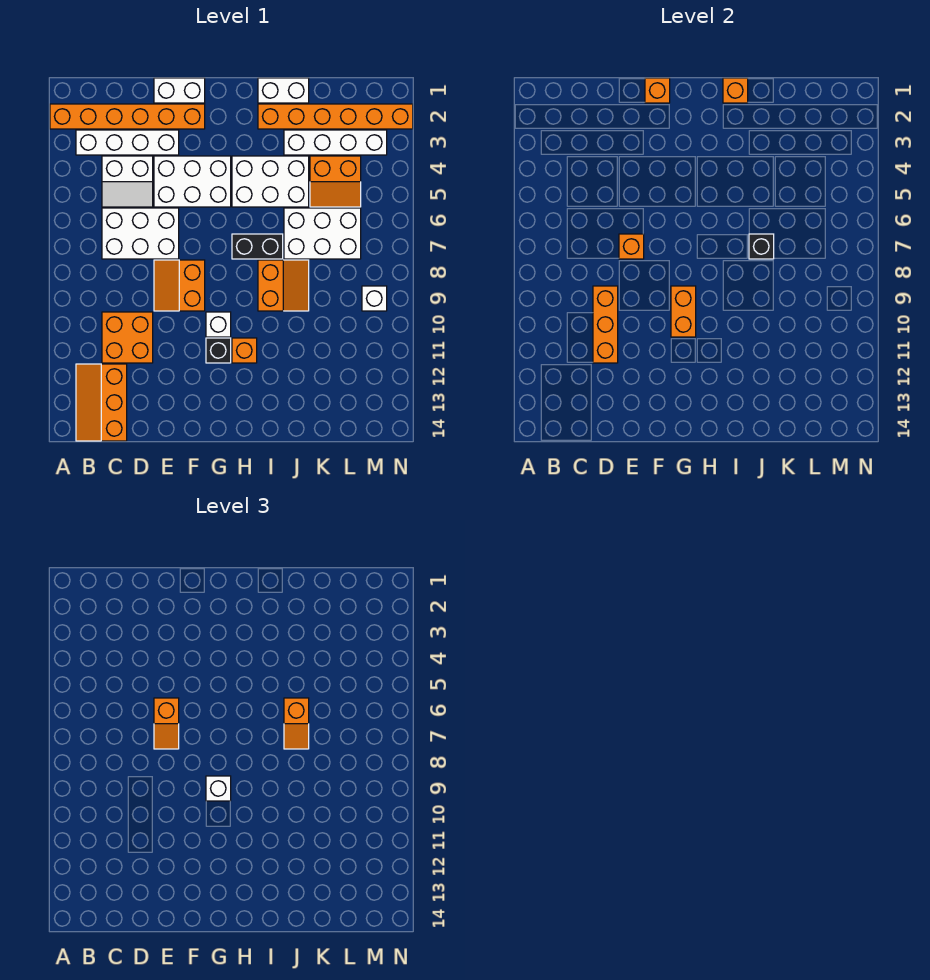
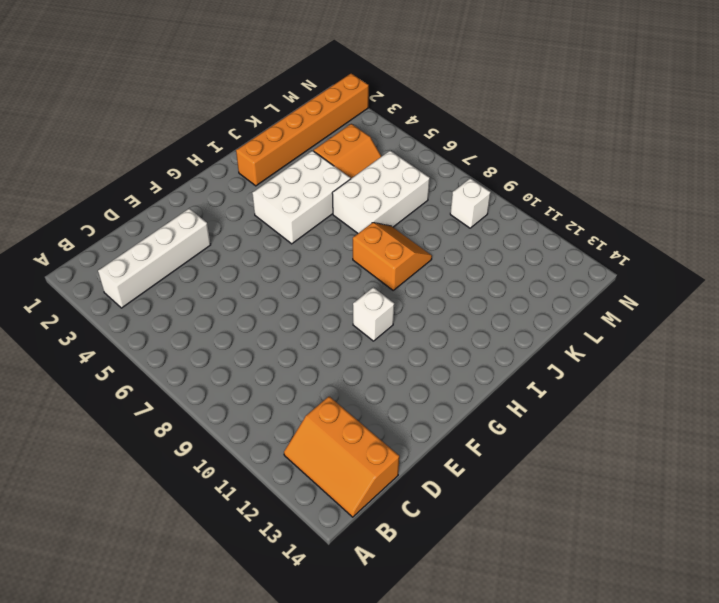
none -> orange 1x6 brick [50,104,205,129]
none -> white 2x2 slope [102,156,153,207]
none -> white 2x3 brick [102,208,179,259]
none -> orange 2x2 brick [102,312,153,363]

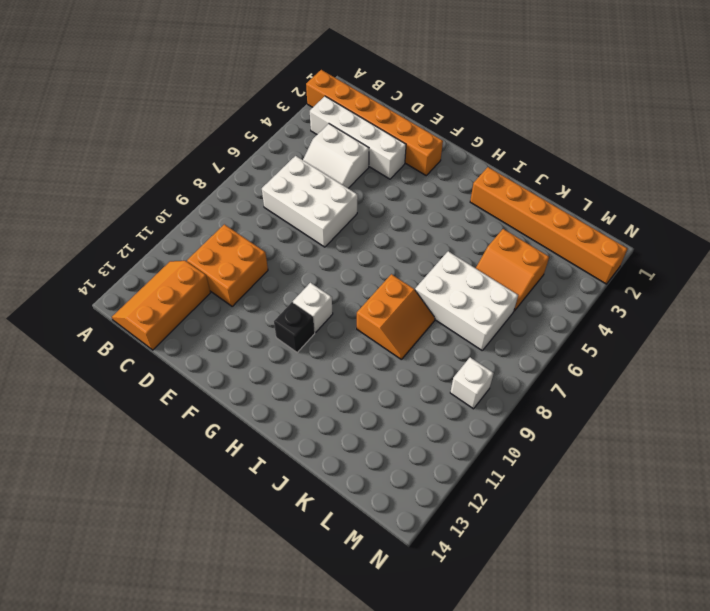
none -> white 1x2 brick [154,78,205,103]
none -> white 2x3 brick [154,156,231,207]
none -> orange 2x2 slope [154,260,205,311]
none -> white 2x3 brick [232,156,309,207]

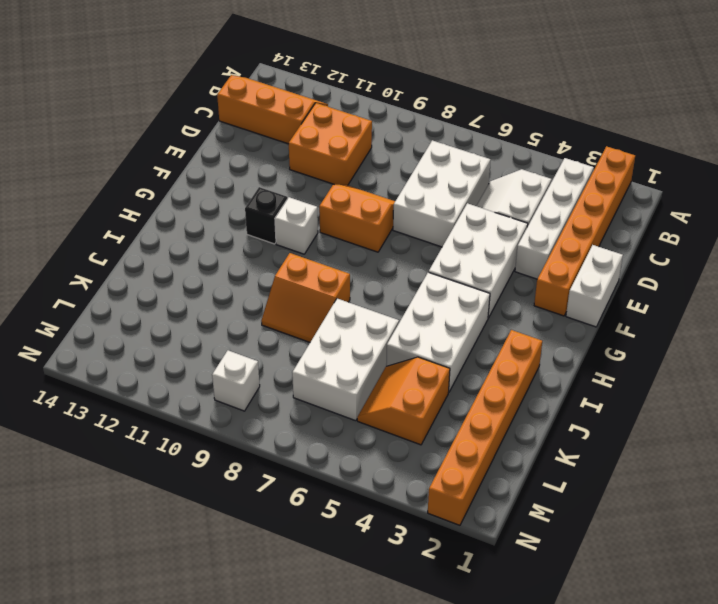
none -> black 1x2 brick [232,234,283,259]
none -> orange 1x1 brick [232,338,257,363]
none -> white 1x2 brick [258,78,309,103]
none -> white 1x4 brick [284,130,387,155]

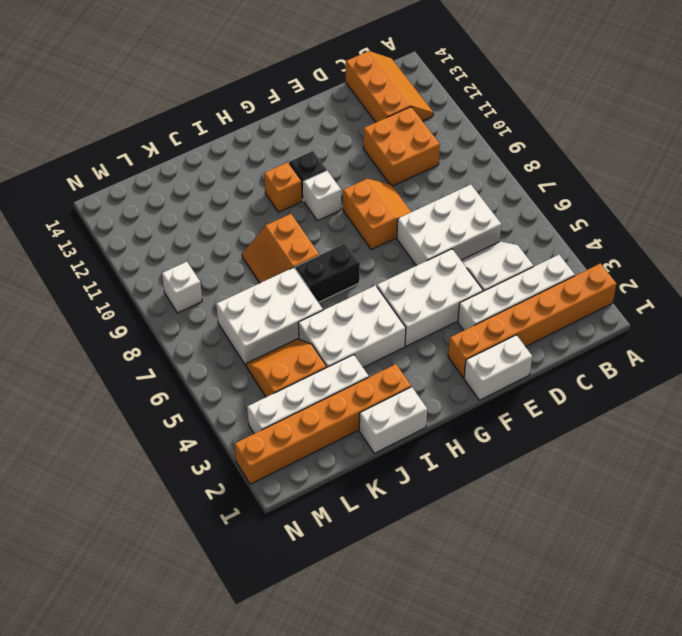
none -> orange 1x3 brick [593,286,618,363]
none -> orange 1x1 brick [619,234,644,259]
none -> orange 1x1 brick [645,78,670,103]
none -> orange 1x2 brick [671,286,696,337]

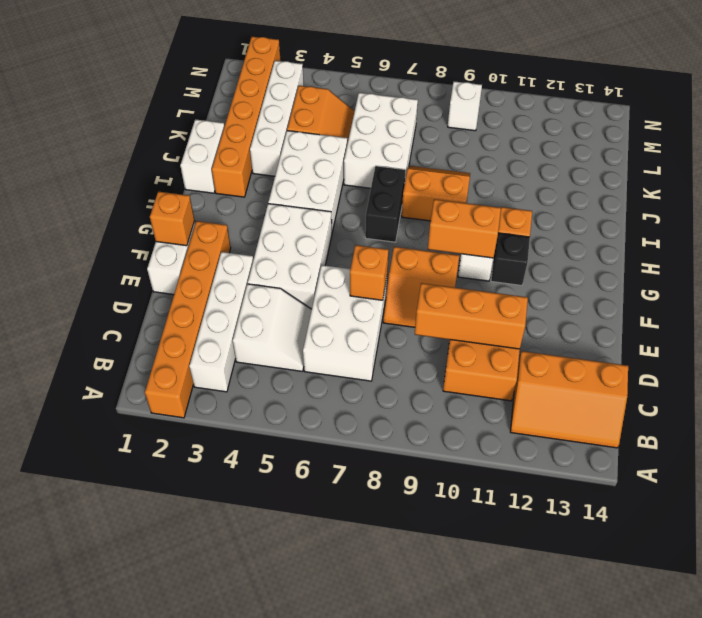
none -> orange 1x1 brick [723,78,748,103]
none -> black 1x1 brick [749,234,774,259]
none -> orange 1x2 slope [154,698,179,749]
none -> white 1x1 brick [206,776,231,801]

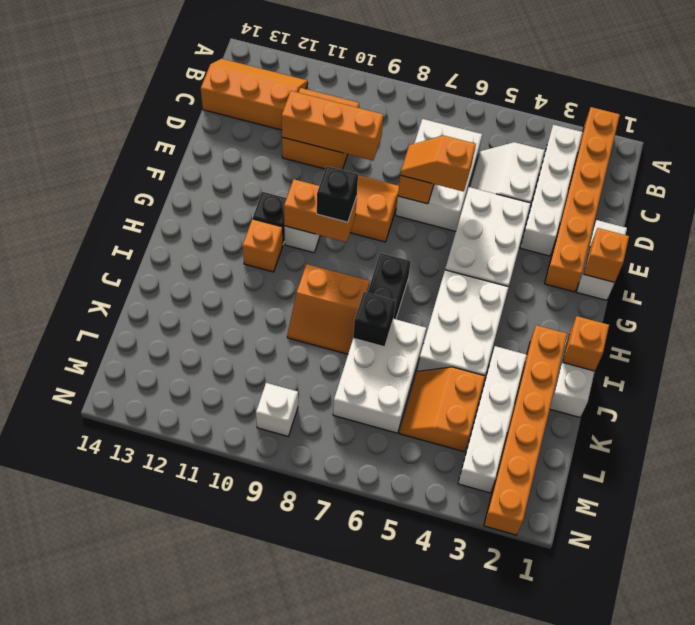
black 1x1 brick [317,166,358,222] -> white 1x1 brick [206,776,231,801]
none -> orange 1x2 slope [284,698,309,749]

